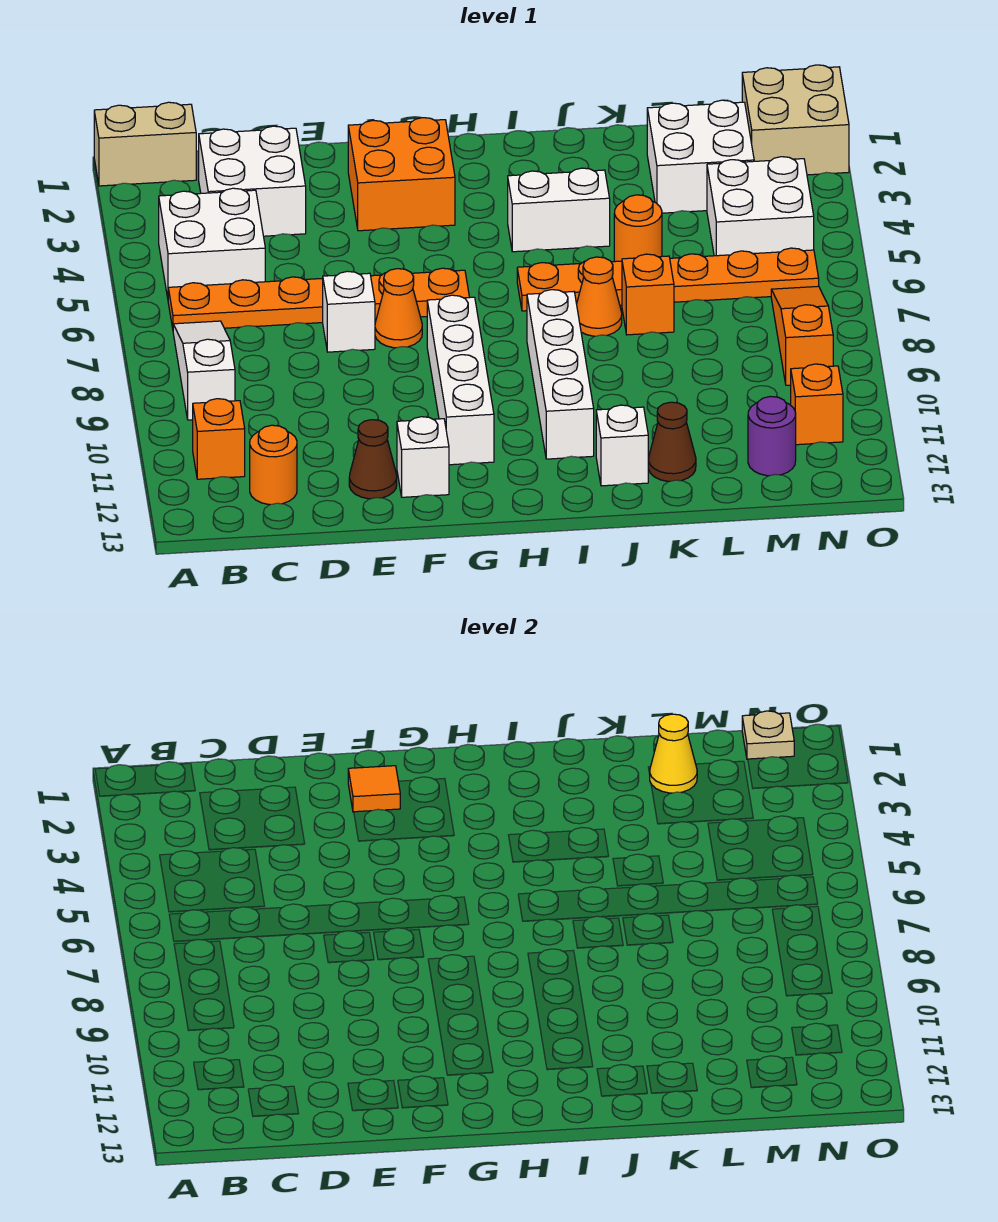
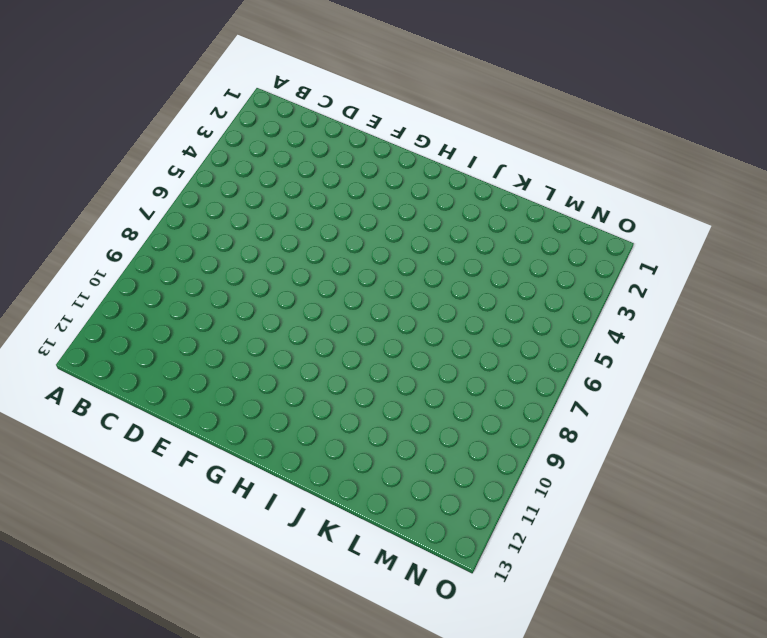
none -> tan 1x2 brick [94,102,196,186]
none -> white 2x2 brick [159,188,265,298]
none -> orange 1x6 plate [168,268,470,328]
none -> white 1x3 slope [173,321,235,420]

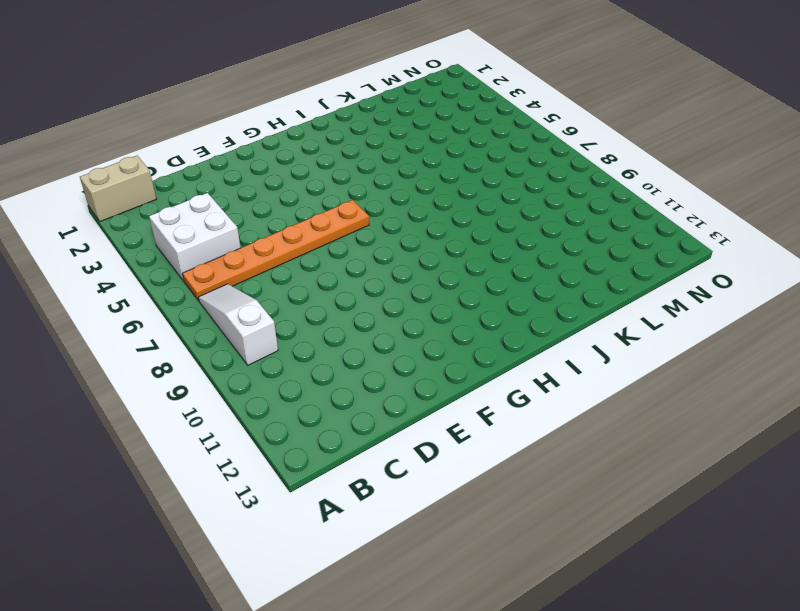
none -> orange 1x1 brick [193,399,245,479]
none -> white 2x2 brick [199,126,306,236]
none -> orange 1x1 round brick [250,425,297,505]
none -> white 1x1 brick [323,271,375,352]

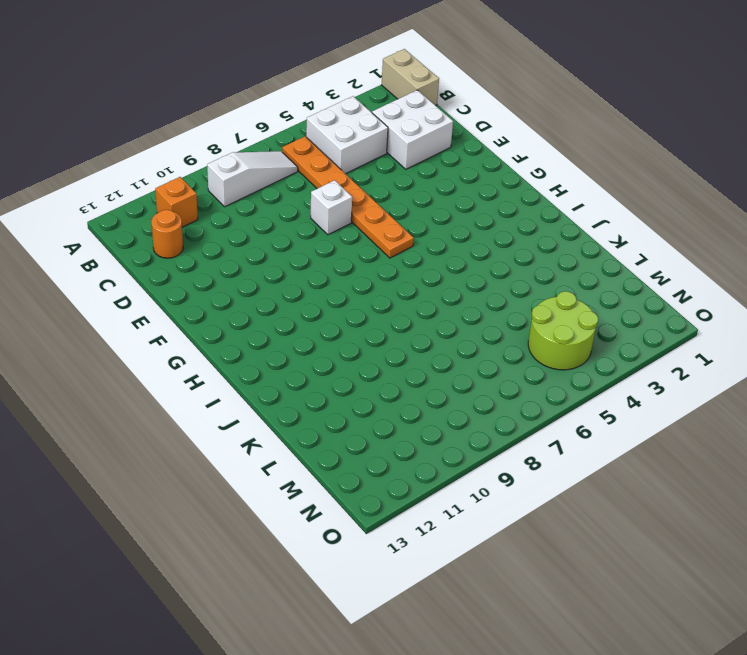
lime 2x2 round brick [528,291,598,370] -> white 2x2 brick [707,157,814,256]
none -> brown 1x1 cone [349,420,397,499]
none -> orange 2x2 brick [348,118,455,231]
none -> orange 1x1 cone [375,269,422,348]
none -> white 1x1 brick [397,417,449,497]

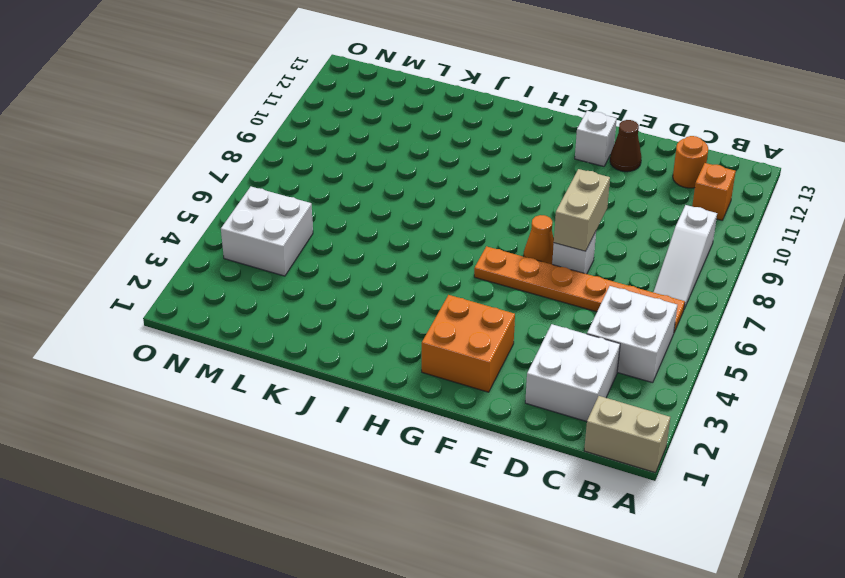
tan 1x2 brick [554,169,610,251] -> none
none -> white 1x4 brick [427,295,494,465]
none -> white 1x2 brick [508,168,610,252]
none -> orange 1x6 plate [517,248,819,311]
none -> white 1x4 brick [527,290,594,459]

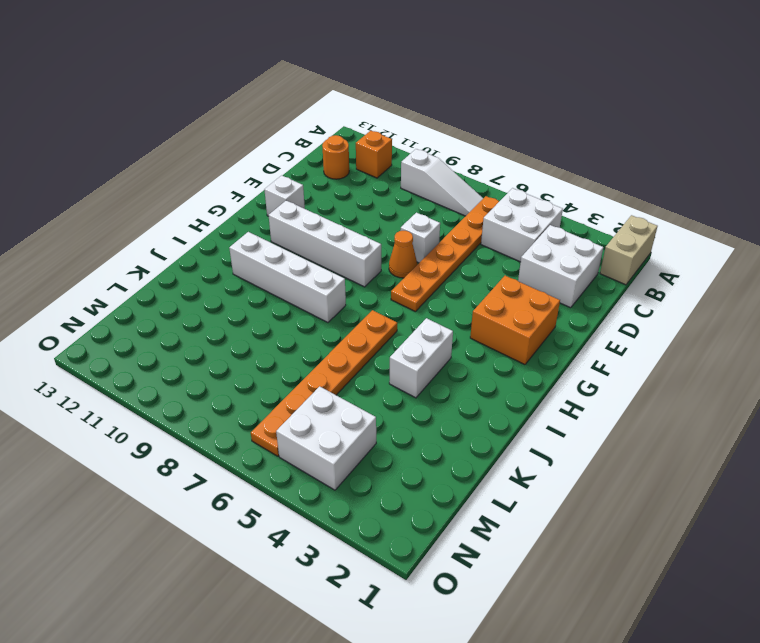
none -> brown 1x1 cone [349,420,397,499]
none -> orange 1x1 cone [577,257,622,336]
none -> white 1x1 brick [596,405,648,486]
none -> orange 1x1 round brick [614,195,662,262]

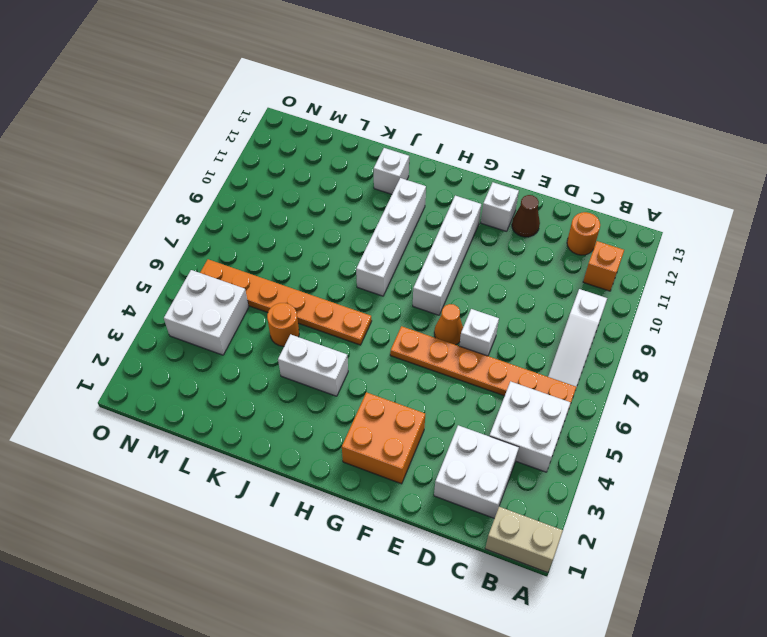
none -> orange 1x1 cone [577,257,622,336]
none -> orange 1x1 brick [622,254,674,335]
none -> brown 1x1 cone [648,402,696,481]
none -> white 2x2 brick [647,100,754,213]

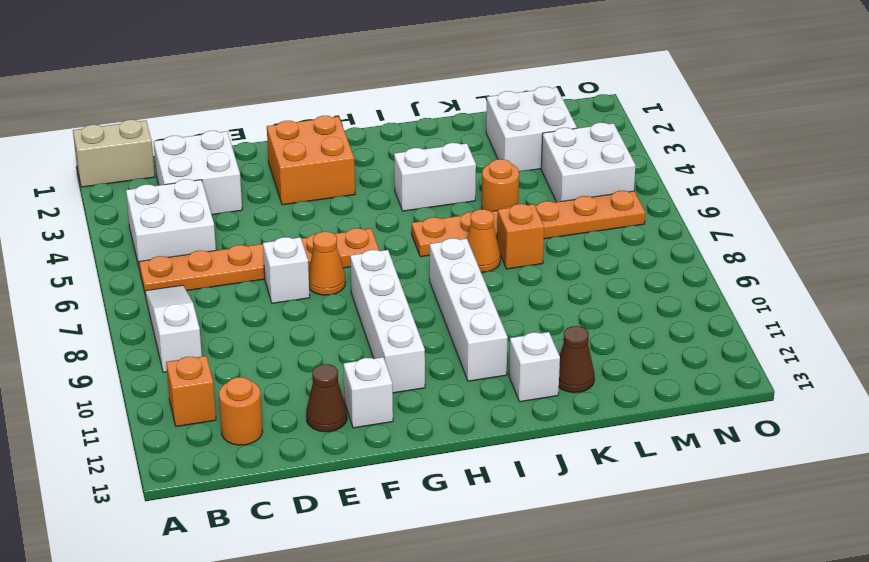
none -> purple 1x1 round brick [748,397,796,476]
none -> tan 2x2 brick [742,65,849,175]
none -> orange 1x3 slope [771,286,833,385]
none -> orange 1x1 brick [791,364,843,445]

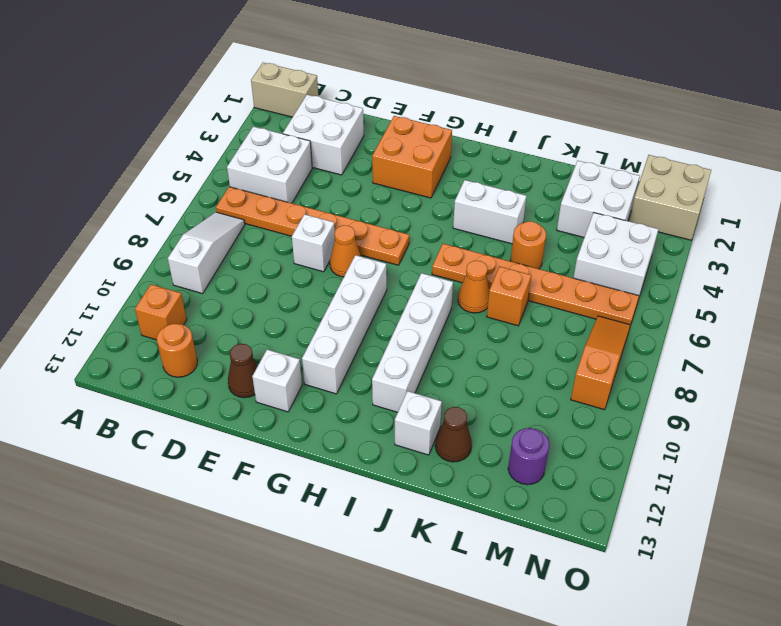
none -> orange 1x1 brick [791,364,843,445]
none -> orange 1x1 tile [348,766,400,812]
none -> yellow 1x1 cone [650,714,697,793]
none -> tan 1x1 plate [742,711,794,759]

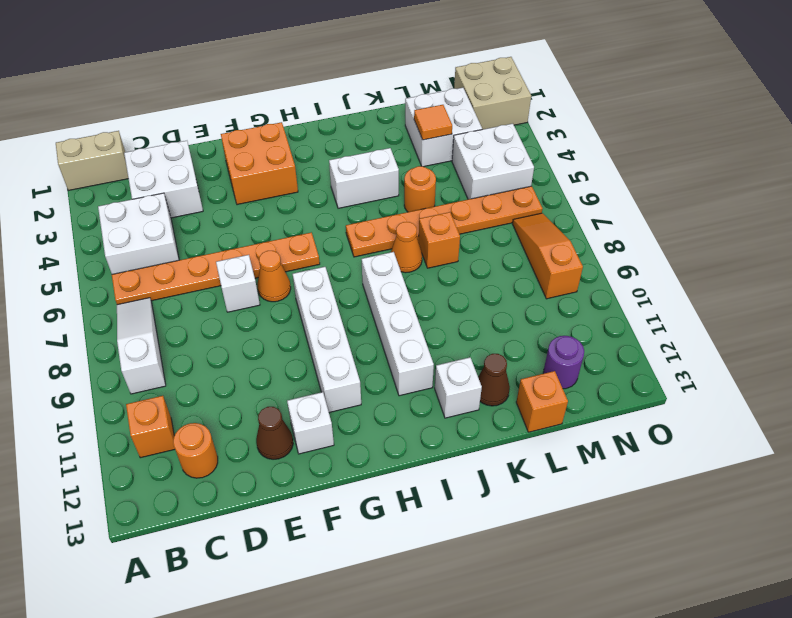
orange 1x1 tile [414,105,452,140] -> orange 1x1 tile moved to [348,766,400,812]
orange 1x1 brick [516,371,568,432] -> orange 1x1 brick moved to [791,364,843,445]
none -> yellow 1x1 cone [650,714,697,793]
none -> tan 1x1 plate [742,711,794,759]

